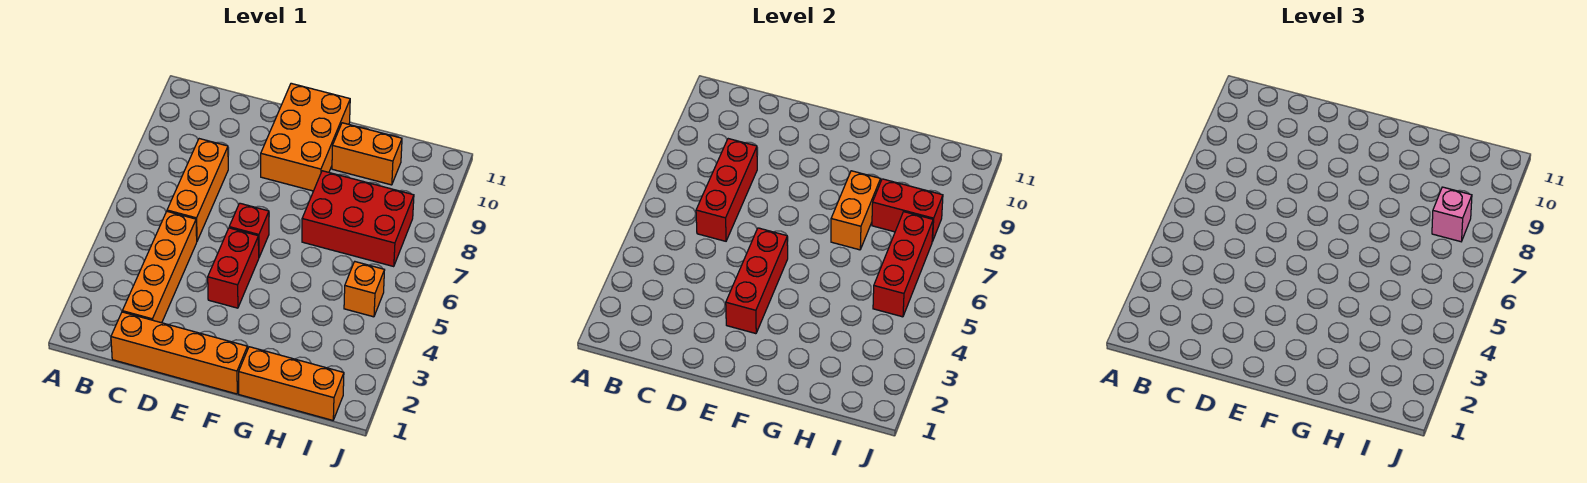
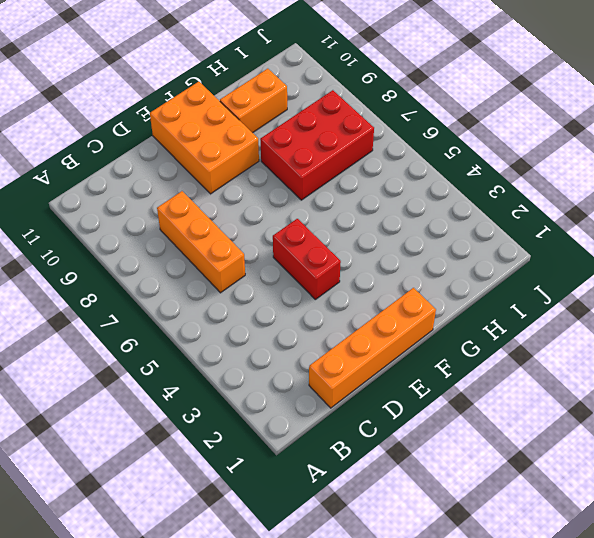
none -> orange 1x4 brick [122,212,197,323]
none -> red 1x1 brick [229,203,269,257]
none -> orange 1x3 brick [239,347,344,420]

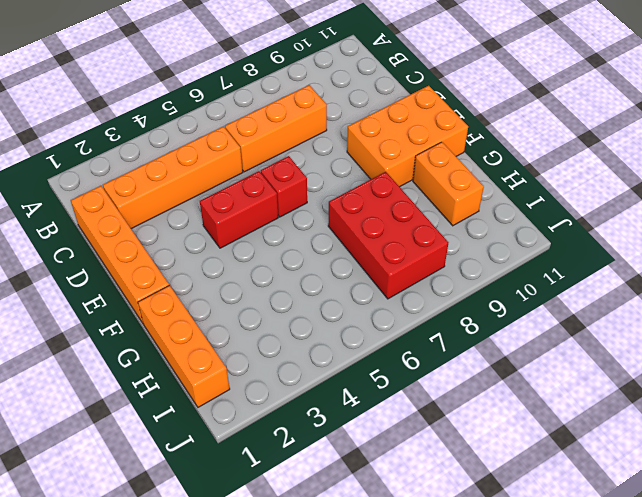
none -> orange 1x1 brick [344,262,385,317]
none -> red 1x3 brick [696,139,757,241]
none -> red 1x3 brick [726,228,788,334]

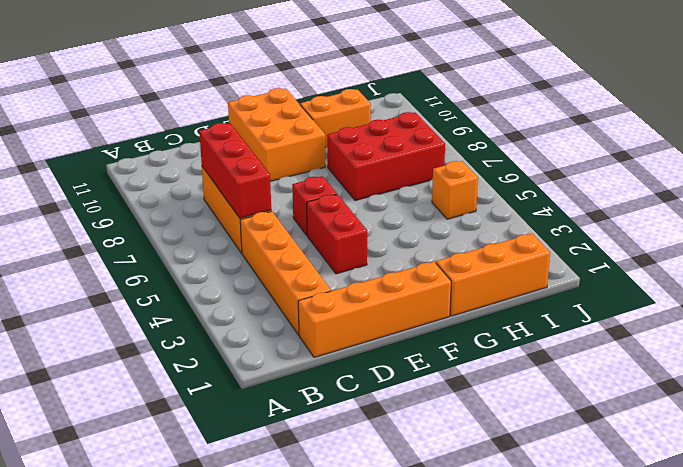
none -> red 1x3 brick [726,228,788,334]
none -> orange 1x2 brick [831,171,881,250]
none -> red 1x2 brick [872,179,943,242]

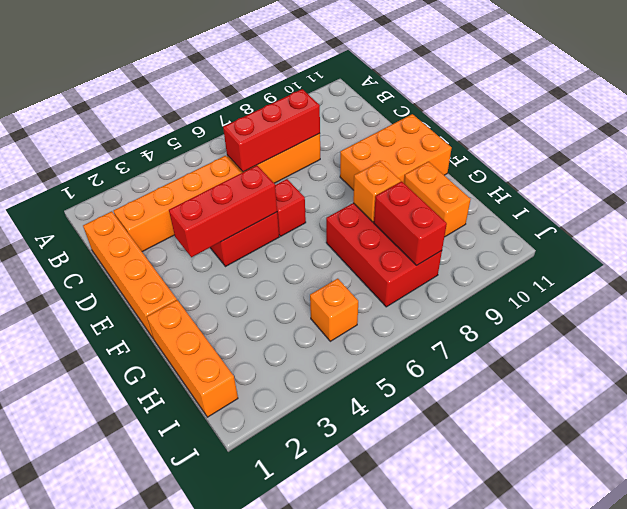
orange 1x1 brick [353,162,401,222] -> orange 1x2 brick [831,171,881,250]
none -> red 1x3 brick [873,212,933,317]
none -> pink 1x1 brick [1432,187,1472,242]

